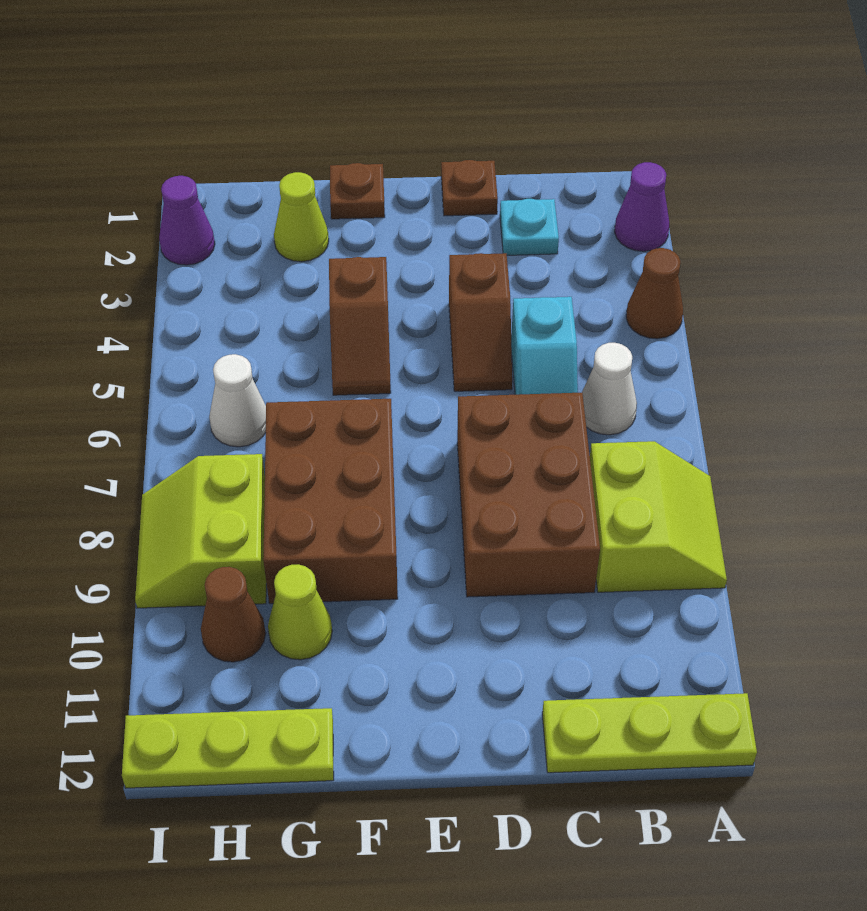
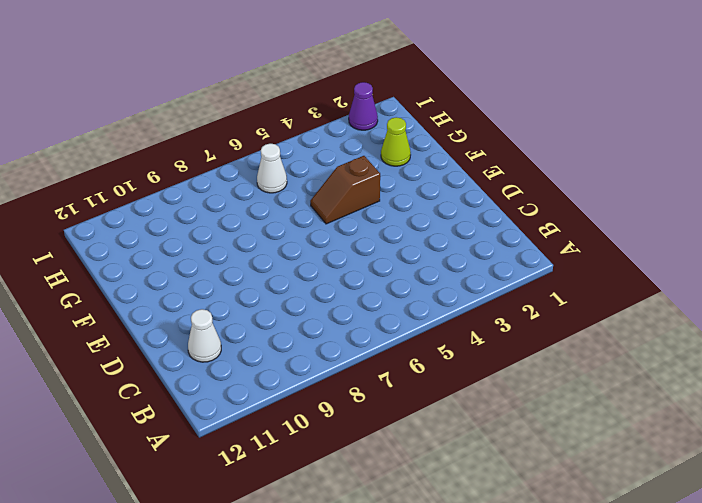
white 1x1 cone [188,309,221,362] -> white 1x1 cone moved to [582,343,637,435]
none -> purple 1x1 cone [615,162,669,251]
none -> brown 1x1 cone [626,248,683,339]
none -> lime 2x2 slope [590,441,727,592]

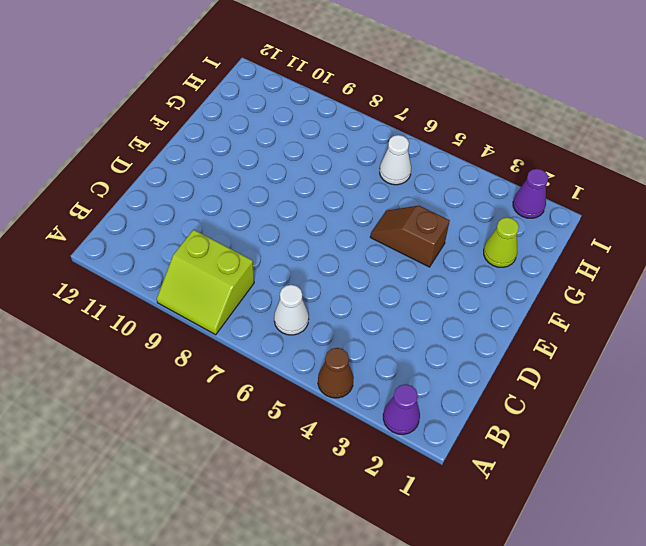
none -> lime 1x3 plate [542,693,757,773]
none -> cyan 1x1 plate [500,199,559,255]
none -> cyan 1x2 slope [511,297,578,395]

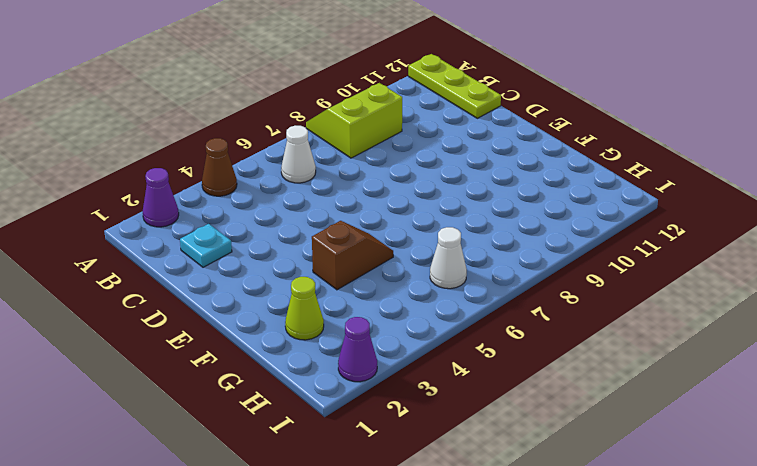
none -> cyan 1x2 slope [511,297,578,395]
none -> brown 2x3 brick [457,393,600,597]
none -> brown 1x1 plate [441,160,498,216]

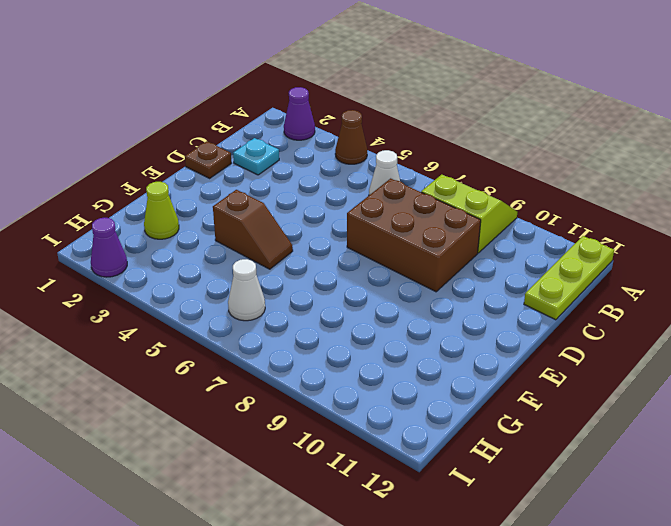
none -> cyan 1x2 slope [511,297,578,395]
none -> brown 1x2 slope [449,253,512,391]
none -> brown 1x1 plate [330,163,385,219]

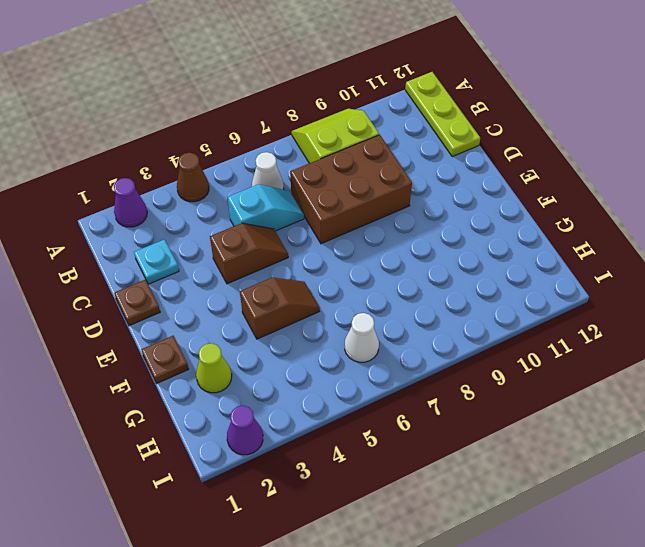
none -> brown 2x3 brick [263,399,398,604]
none -> lime 1x1 cone [268,564,332,660]
none -> lime 1x3 plate [122,708,334,788]

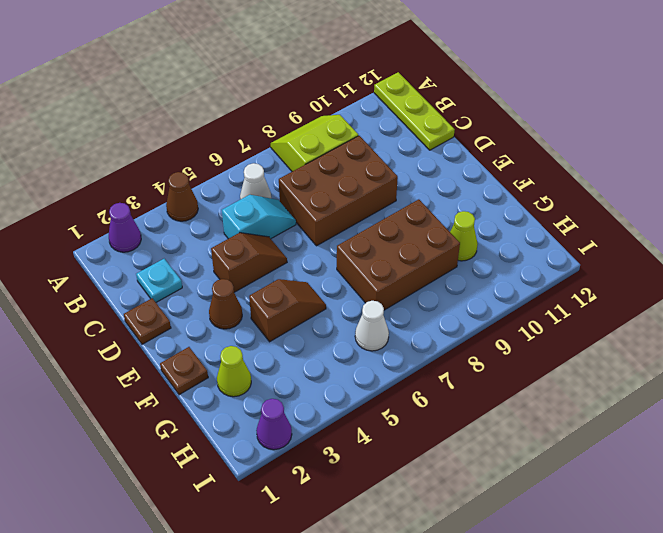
brown 1x1 cone [209,279,242,329] -> brown 1x1 cone moved to [201,567,266,662]
none -> lime 1x3 plate [122,708,334,788]
none -> lime 2x2 slope [135,454,266,608]

